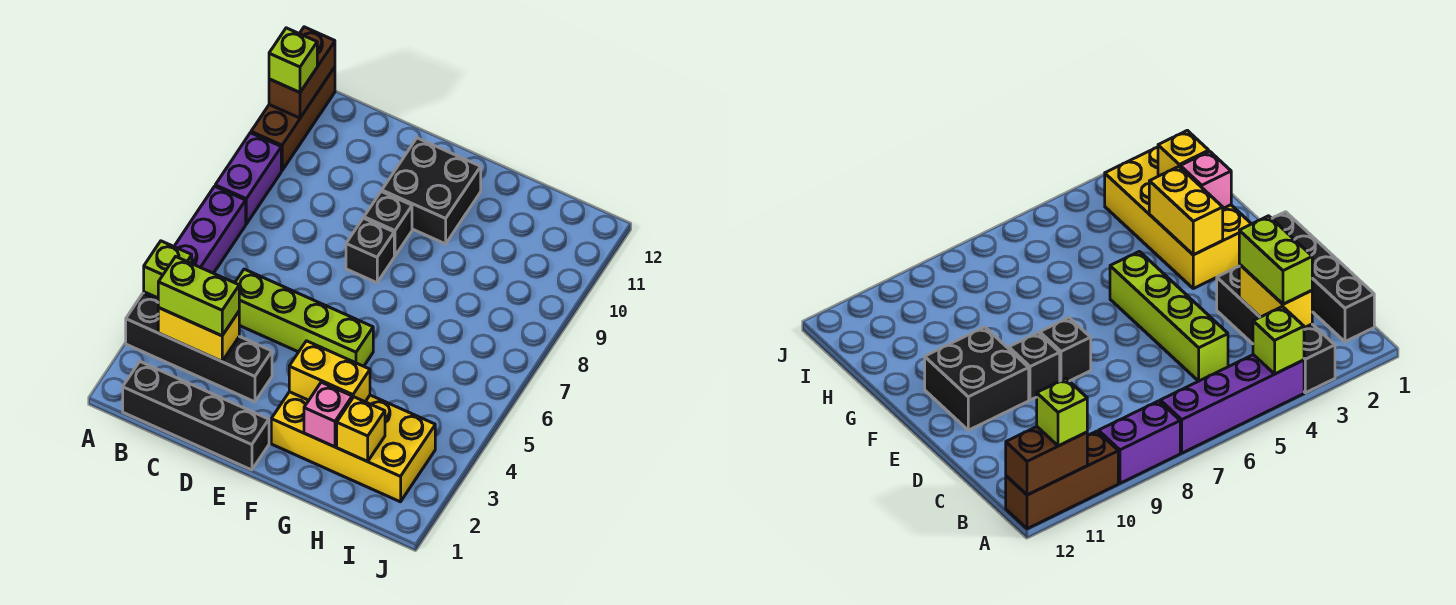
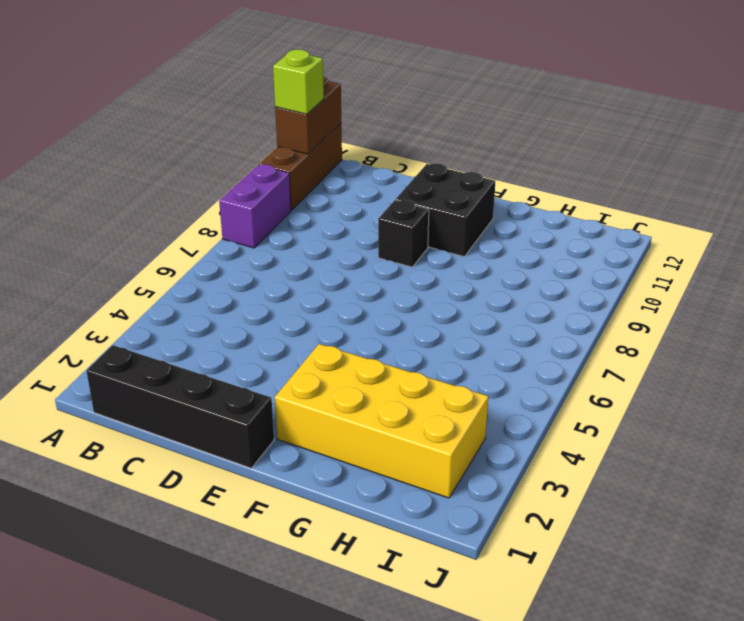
none -> black 1x4 brick [126,293,272,402]
none -> purple 1x4 brick [144,186,246,300]
none -> lime 1x4 brick [235,269,373,366]

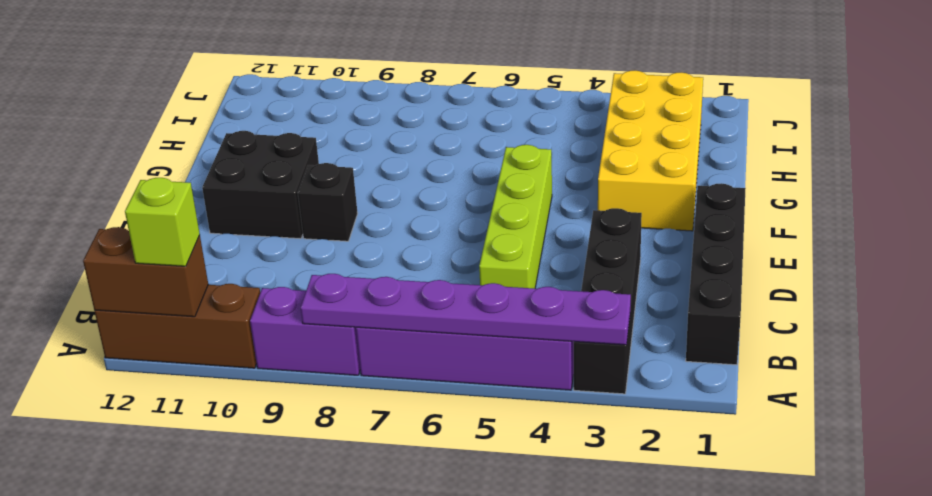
purple 1x6 plate [301,274,631,345] -> lime 1x1 brick [144,241,192,298]
none -> black 1x1 brick [346,218,394,283]
none -> yellow 1x2 brick [158,308,239,361]
none -> yellow 1x2 brick [289,341,370,402]

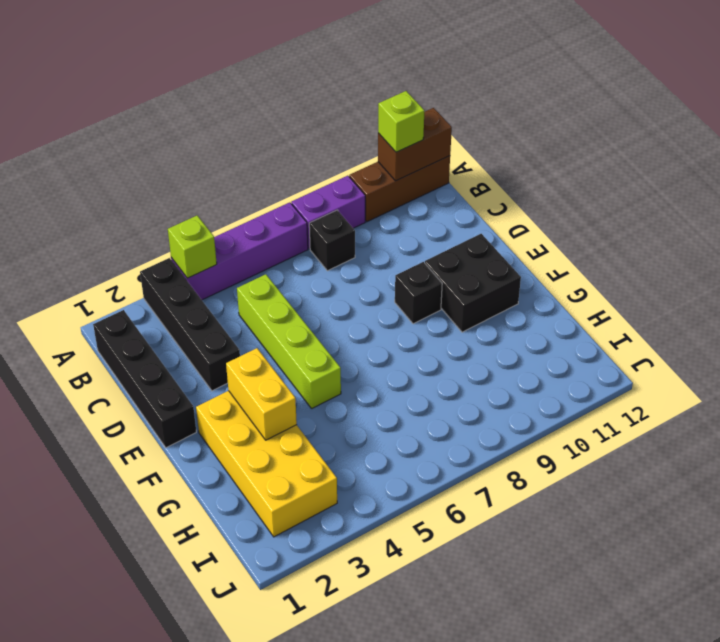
black 1x1 brick [309,210,355,271] -> black 1x1 brick moved to [346,218,394,283]
none -> yellow 1x2 brick [158,308,239,361]
none -> pink 1x1 brick [304,382,352,447]
none -> yellow 1x1 brick [337,397,385,461]

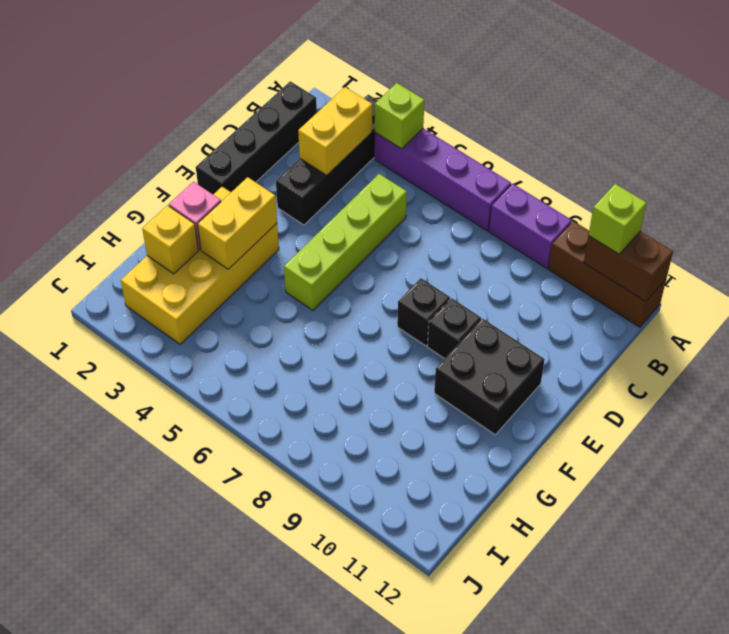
none -> lime 1x2 brick [158,257,239,336]

